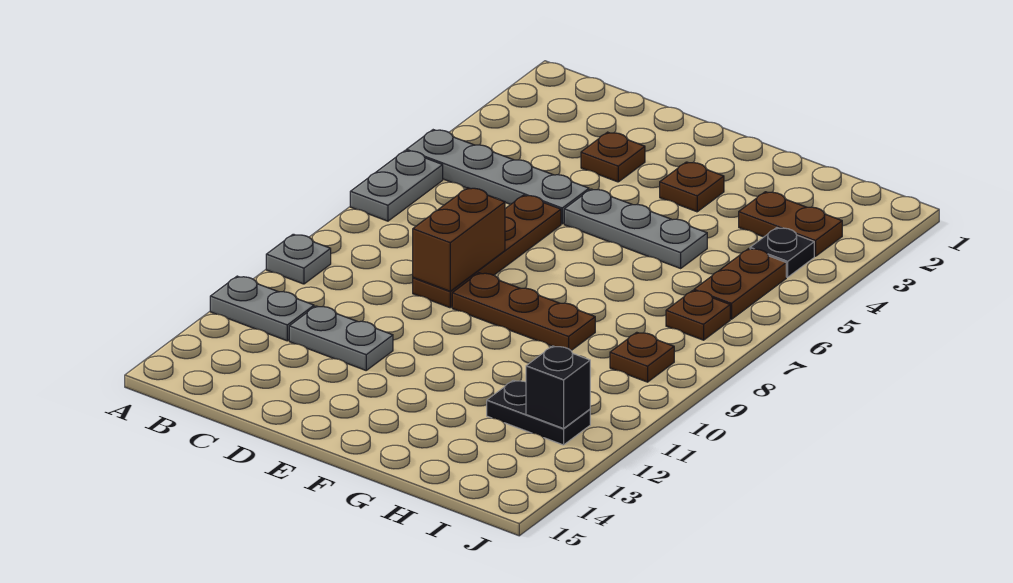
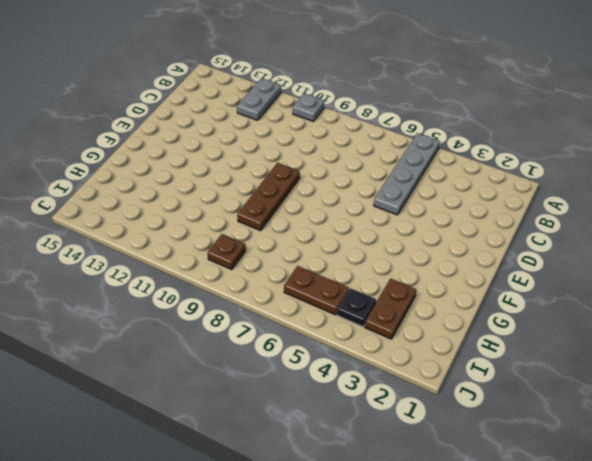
none -> grey 1x2 plate [350,151,443,221]
none -> grey 1x2 plate [289,306,393,370]
none -> brown 1x1 plate [581,132,645,182]

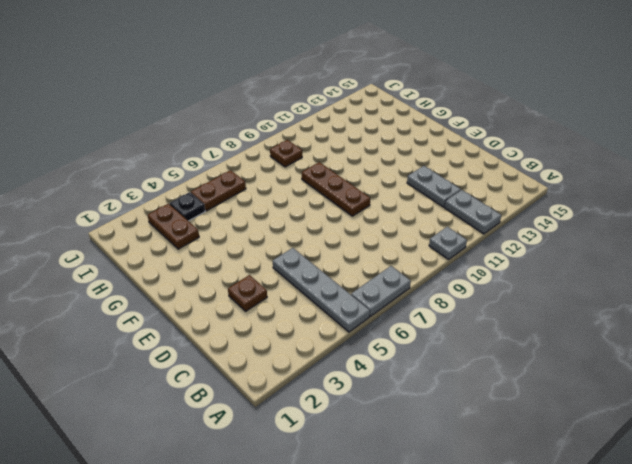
none -> brown 1x4 plate [413,195,561,308]
none -> grey 1x3 plate [564,189,707,268]
none -> brown 1x1 plate [660,162,724,212]

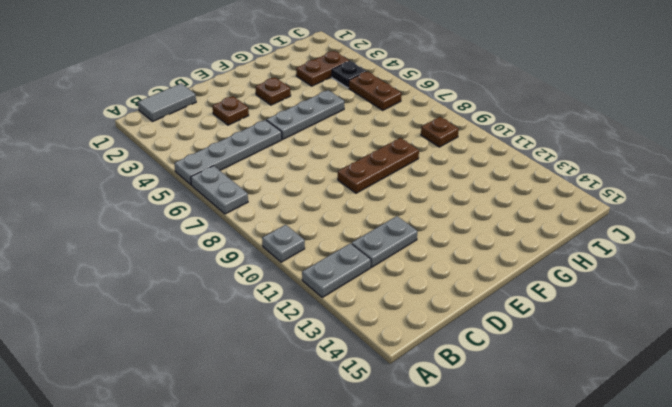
grey 1x2 tile [138,83,196,121] -> none
none -> brown 1x4 plate [413,195,561,308]
none -> black 1x2 plate [487,380,590,445]
none -> brown 1x1 plate [666,291,730,340]

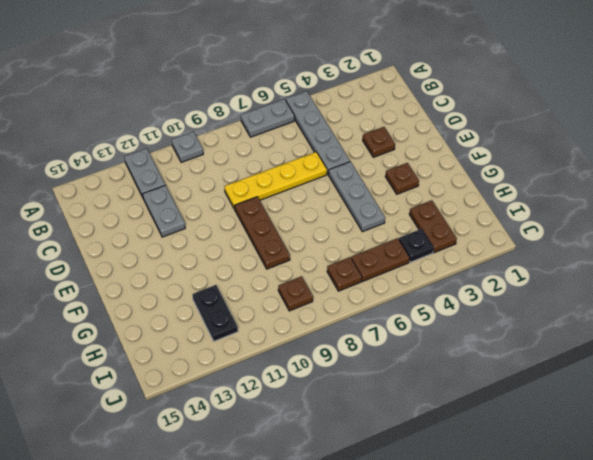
yellow 1x4 plate [224,152,327,209] -> brown 1x4 plate [413,195,561,308]
none -> brown 1x2 brick [413,188,505,291]
none -> black 1x1 brick [526,346,590,429]

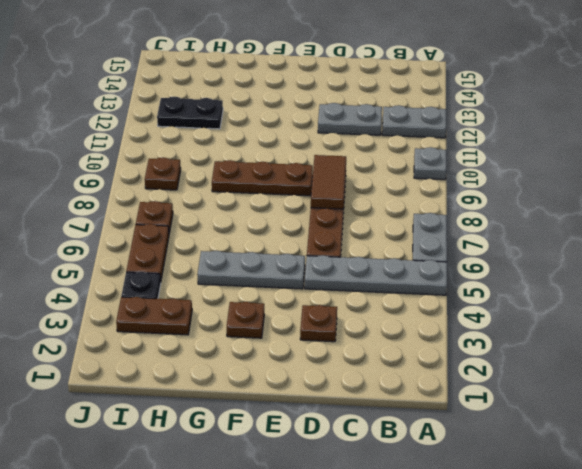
brown 1x2 tile [311,155,346,209] -> brown 1x2 brick [413,188,505,291]
none -> black 1x1 brick [526,346,590,429]

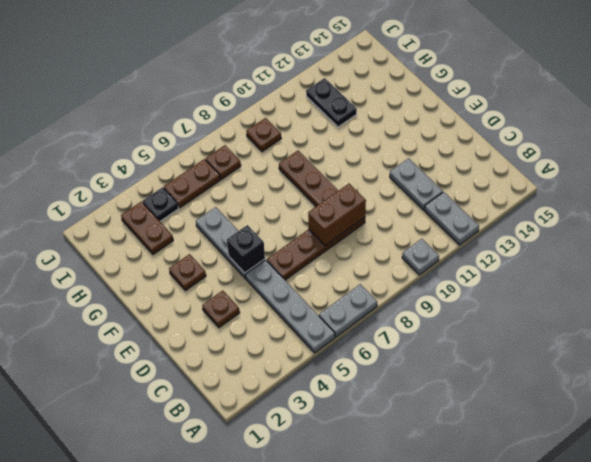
black 1x1 brick [227,225,265,273] -> black 1x1 brick moved to [526,346,590,429]

